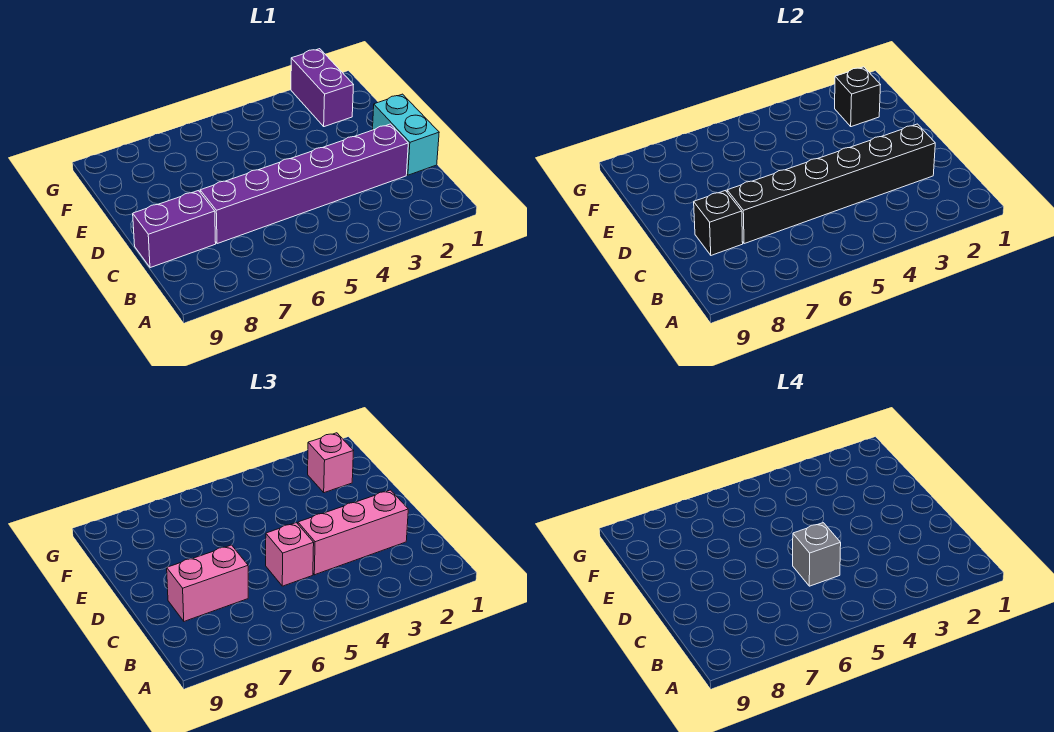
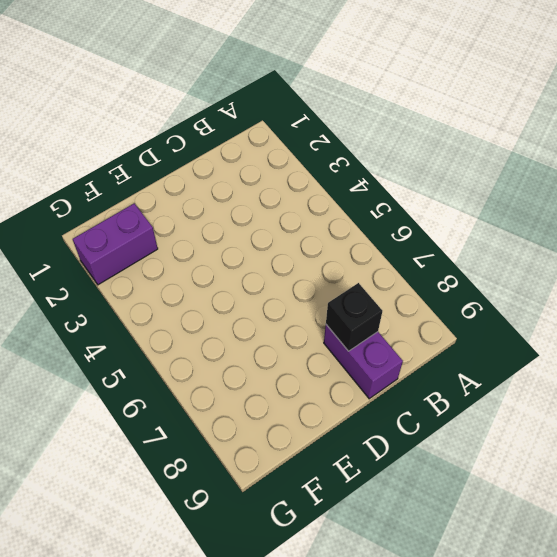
none -> cyan 1x2 brick [373,94,439,175]
none -> purple 1x6 brick [200,124,408,244]
none -> black 1x6 brick [727,124,935,244]

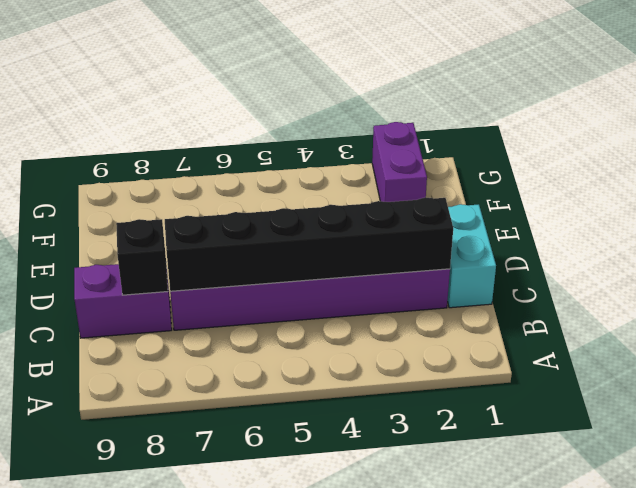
none -> black 1x1 brick [835,67,880,127]
none -> pink 1x3 brick [298,490,408,575]
none -> pink 1x1 brick [266,523,314,586]

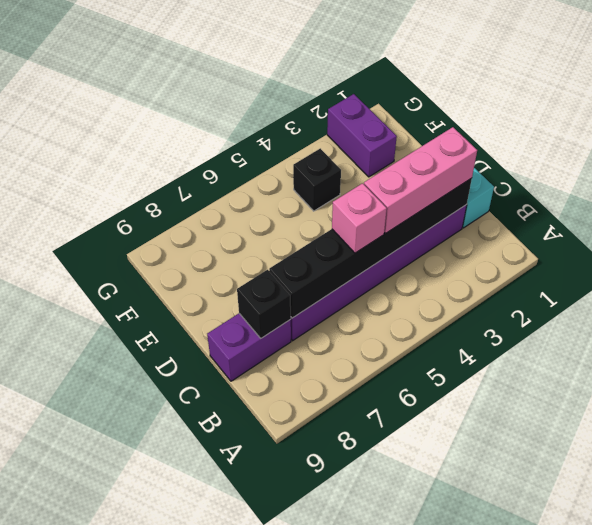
black 1x1 brick [293,148,341,211] -> black 1x1 brick moved to [835,67,880,127]
none -> pink 1x2 brick [167,545,248,621]
none -> pink 1x1 brick [308,433,353,493]
none -> grey 1x1 brick [793,523,841,586]

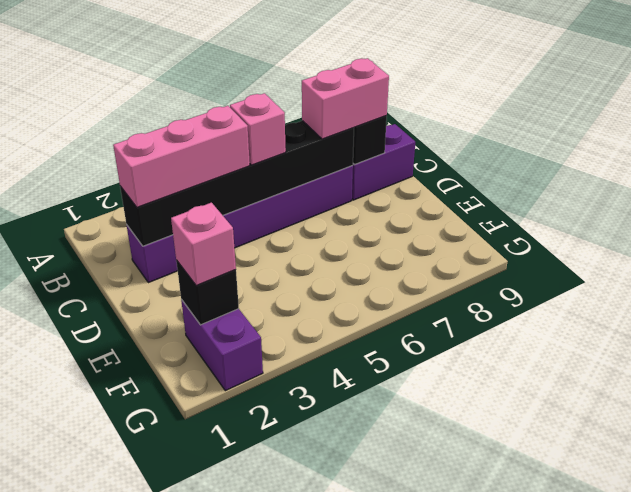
none -> cyan 1x2 brick [373,94,439,175]
none -> grey 1x1 brick [793,523,841,586]

